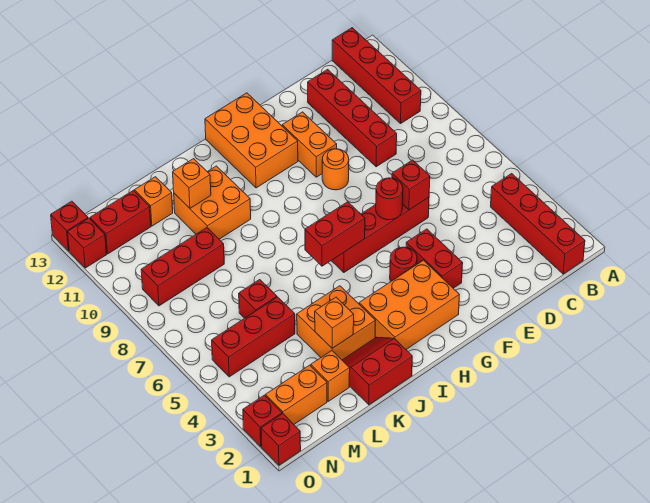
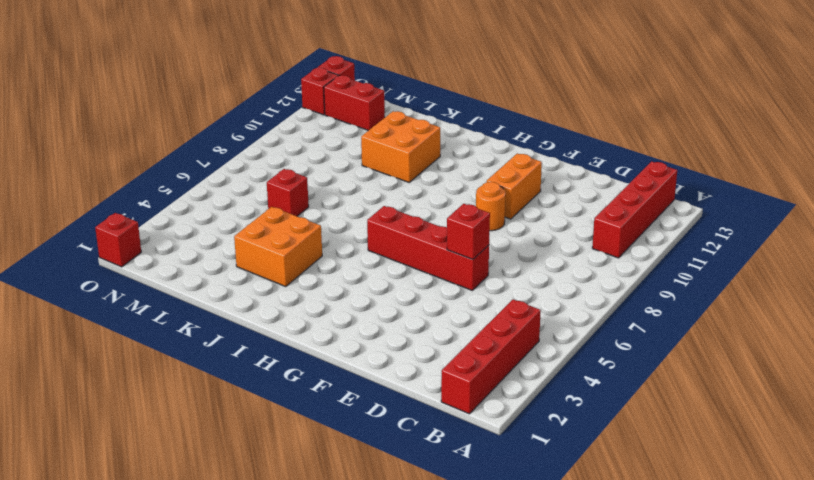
none -> red 1x4 brick [308,70,397,167]
none -> red 1x2 brick [406,229,463,288]
none -> orange 2x3 brick [359,260,459,349]

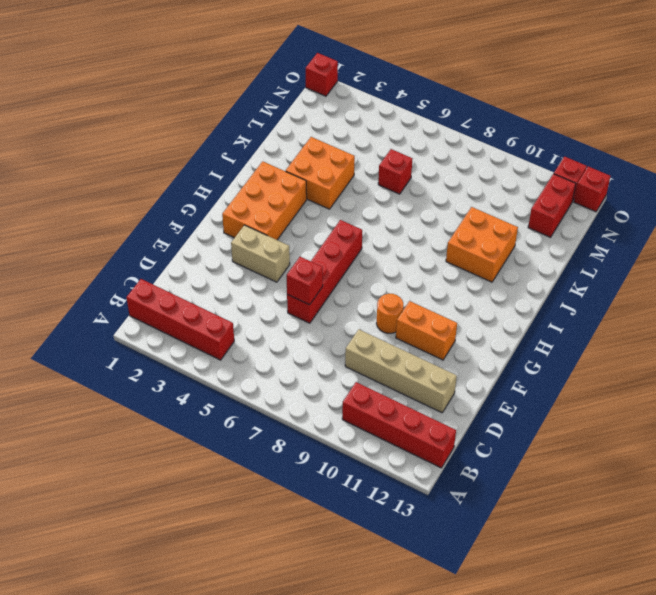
tan 1x4 brick [345,329,457,413] -> red 1x4 brick [308,70,397,167]
tan 1x2 brick [231,225,290,282] -> red 1x2 brick [406,229,463,288]
none -> red 1x1 round brick [390,247,417,282]
none -> orange 2x3 brick [205,93,298,188]
none -> red 2x2 slope [342,337,412,405]

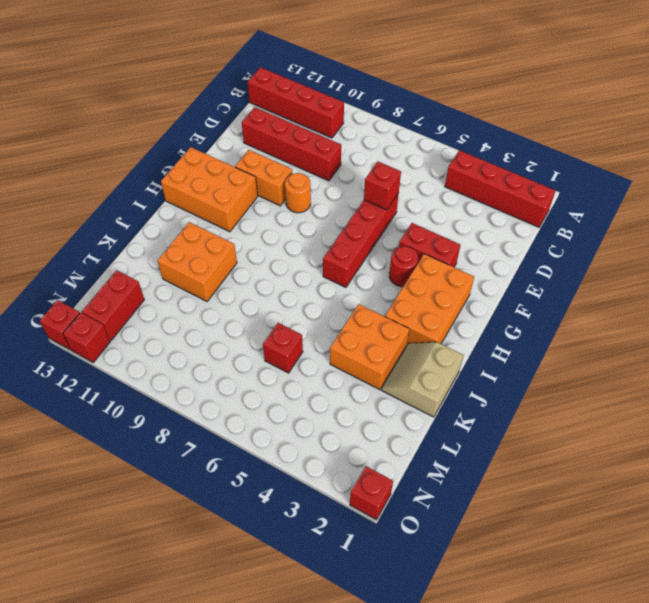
tan 2x2 slope [382,342,464,417] -> red 2x2 slope [342,337,412,405]
none -> orange 1x1 brick [311,351,350,401]
none -> red 1x3 brick [212,297,295,377]
none -> red 1x3 brick [141,228,224,306]

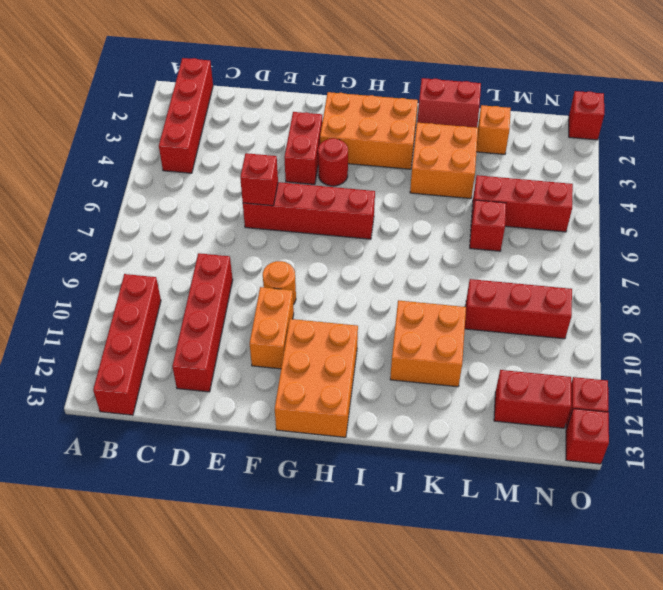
none -> orange 1x1 brick [135,177,173,226]
none -> orange 1x2 brick [266,365,327,424]
none -> red 1x1 brick [243,395,282,446]

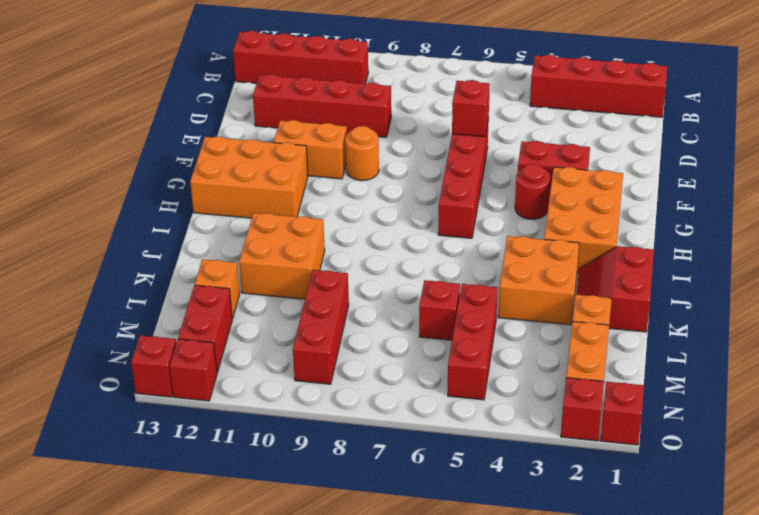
none -> red 1x1 round brick [376,178,403,220]
none -> red 1x2 brick [305,202,365,266]
none -> orange 1x1 brick [315,297,354,348]

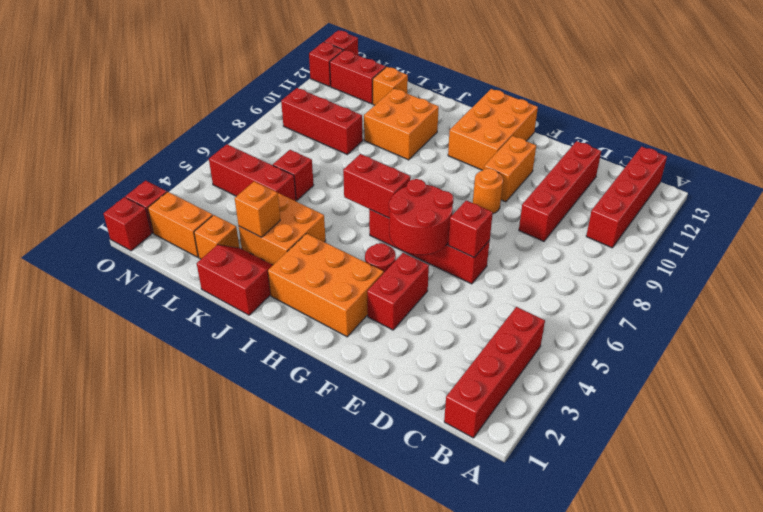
red 2x2 round brick [389,179,454,255] -> red 1x1 round brick [376,178,403,220]
none -> orange 1x1 brick [173,159,211,208]

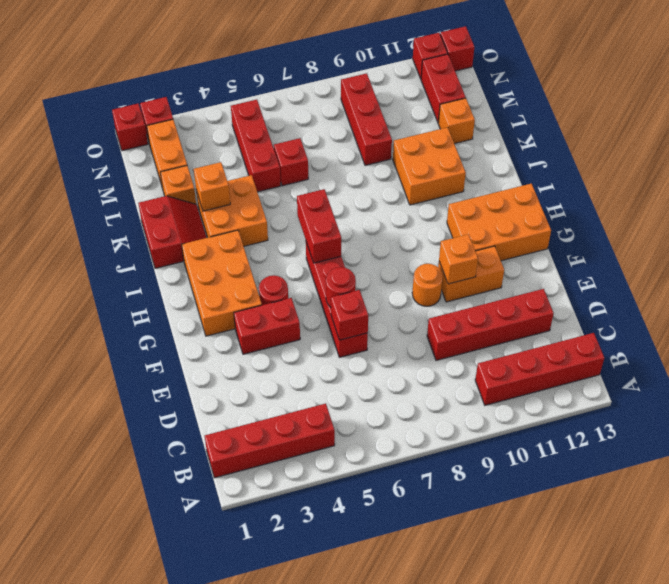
orange 1x1 brick [439,234,478,284] -> orange 1x1 brick moved to [173,159,211,208]

